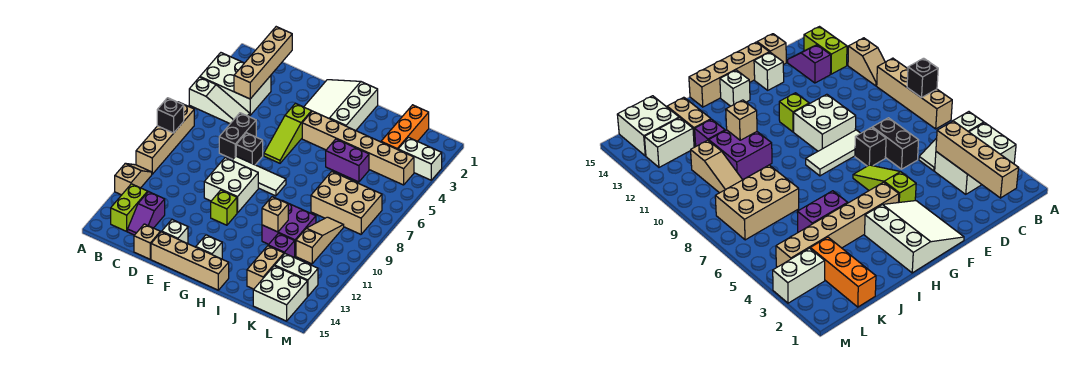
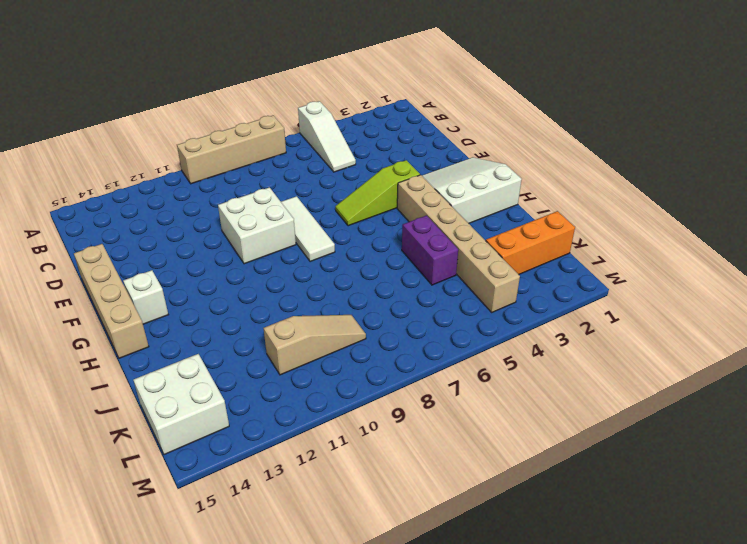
none -> white 2x3 brick [200,53,271,115]
none -> tan 1x2 slope [115,163,152,195]
none -> lime 1x2 brick [111,184,148,231]
none -> purple 1x2 slope [128,192,165,235]

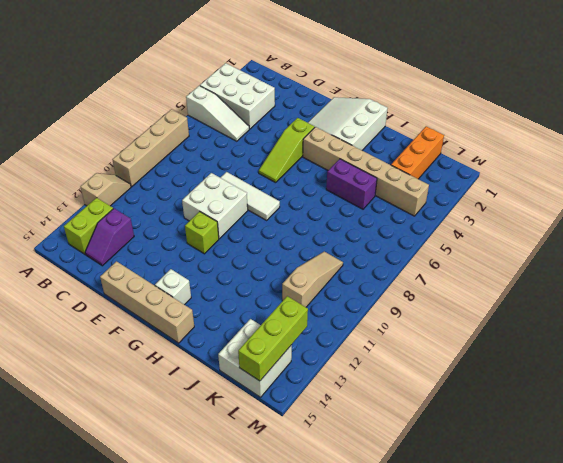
lime 1x3 brick [238,296,308,381] -> none
none -> black 1x2 brick [219,113,256,159]
none -> tan 1x1 brick [134,224,160,259]
none -> black 1x1 brick [236,133,263,165]
none -> white 1x1 brick [161,219,188,244]

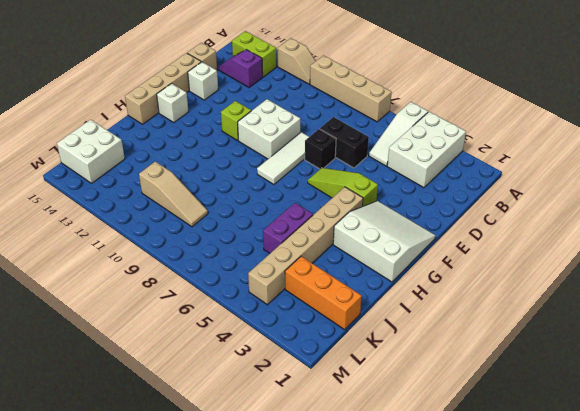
none -> purple 2x2 brick [262,201,316,256]
none -> tan 2x3 brick [311,171,382,234]
none -> purple 1x1 brick [268,233,295,257]
none -> tan 1x2 brick [247,246,284,289]

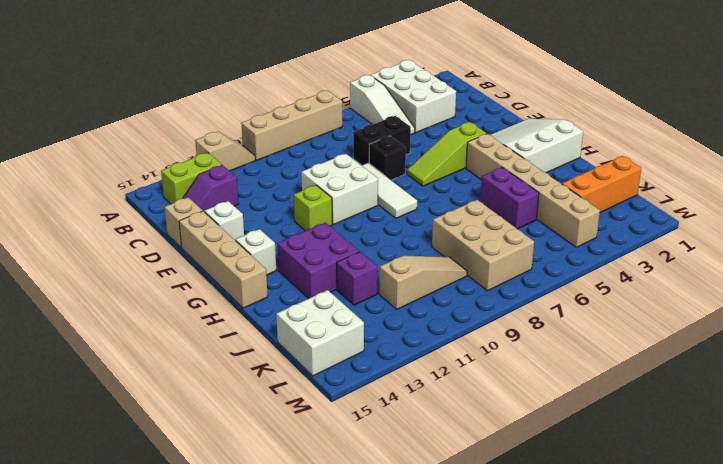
purple 2x2 brick [277,223,359,299] -> purple 2x2 brick moved to [262,201,316,256]
none -> tan 1x2 brick [247,246,284,289]
none -> white 1x2 brick [275,254,318,296]
none -> white 1x2 brick [398,137,442,180]
none -> black 1x1 brick [157,98,184,133]

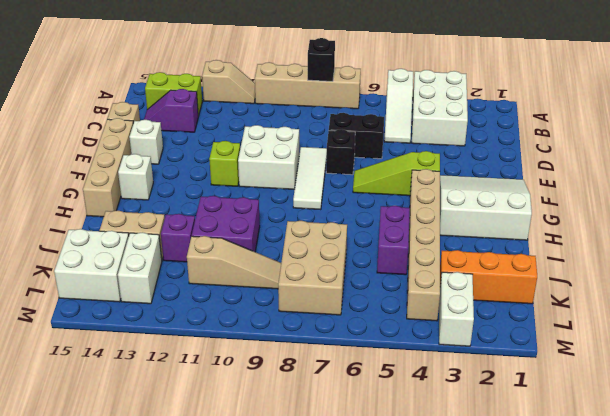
none -> tan 1x4 brick [234,27,292,99]
none -> tan 1x1 brick [262,197,288,232]

